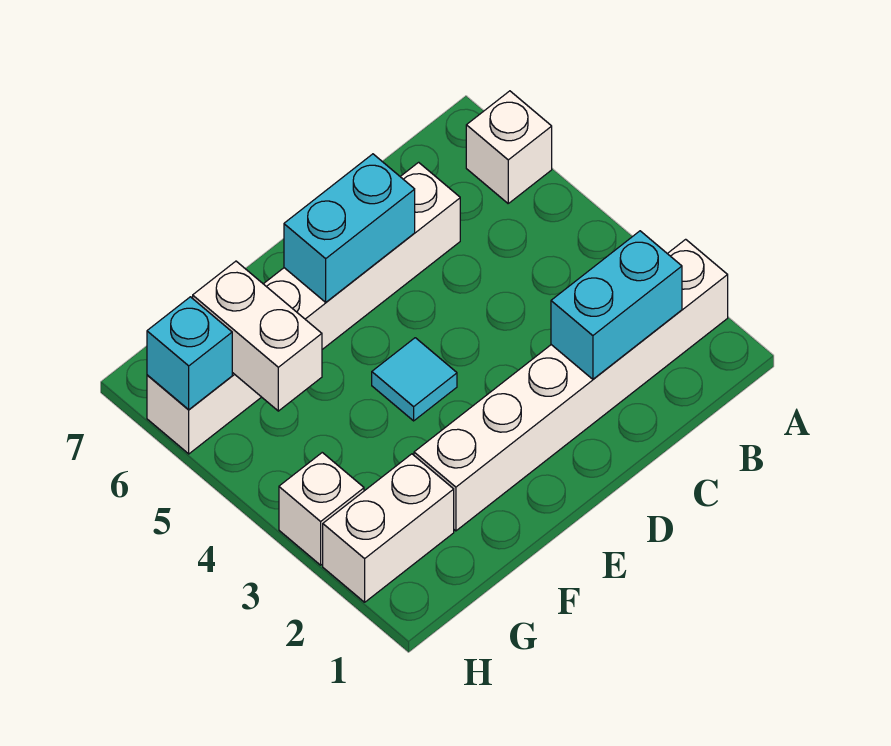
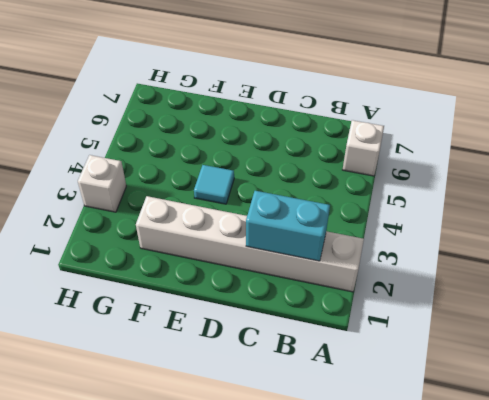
none -> white 1x6 brick [147,162,460,454]
none -> white 1x2 brick [323,454,454,602]

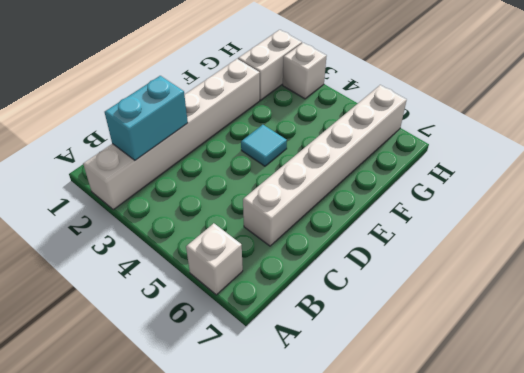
none -> cyan 1x2 brick [284,154,415,302]
none -> white 1x2 brick [193,261,322,411]

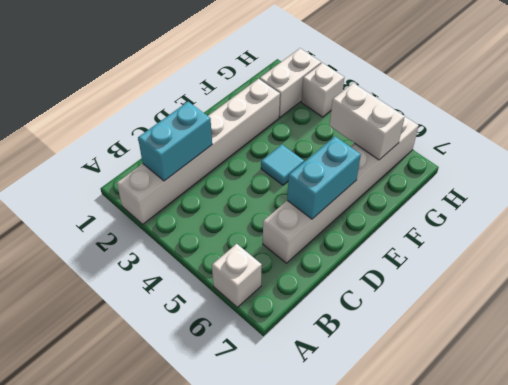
none -> cyan 1x1 brick [147,297,232,410]

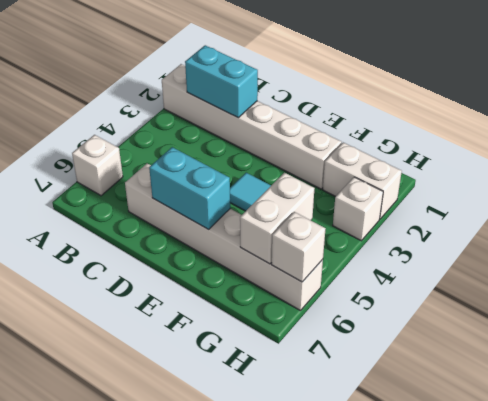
white 1x1 brick [272,212,325,282] -> cyan 1x1 brick [147,297,232,410]

